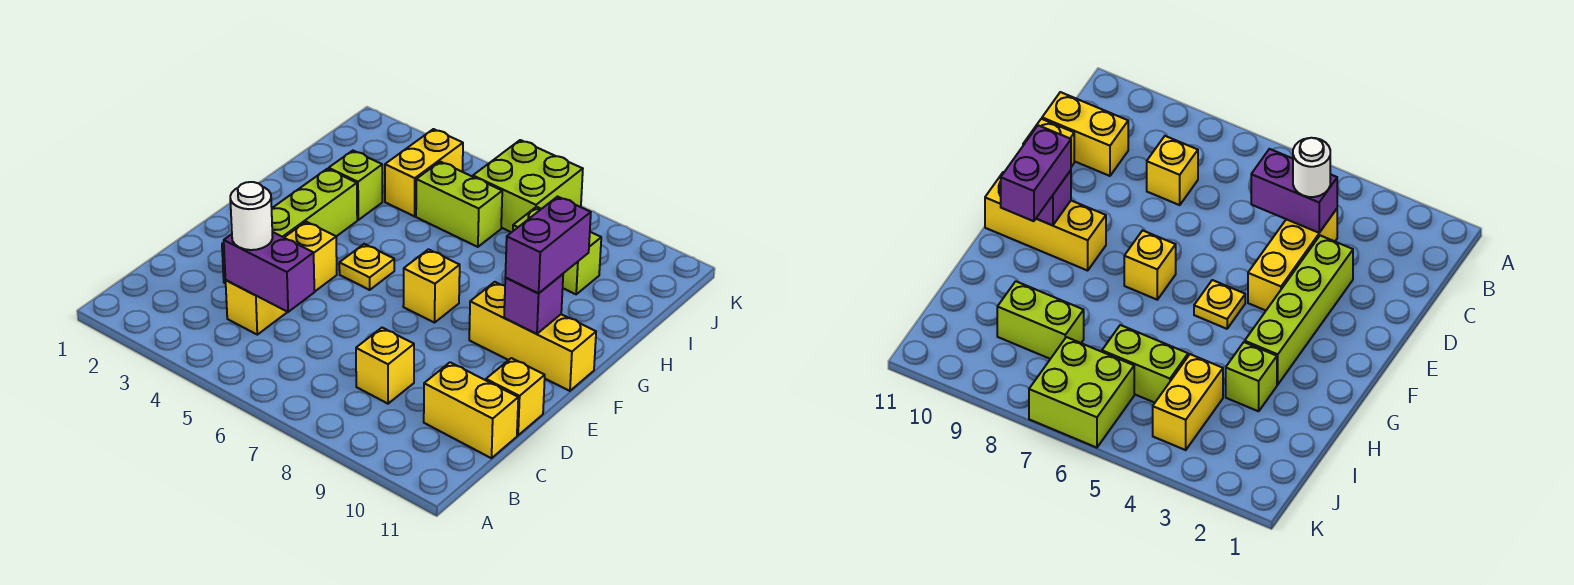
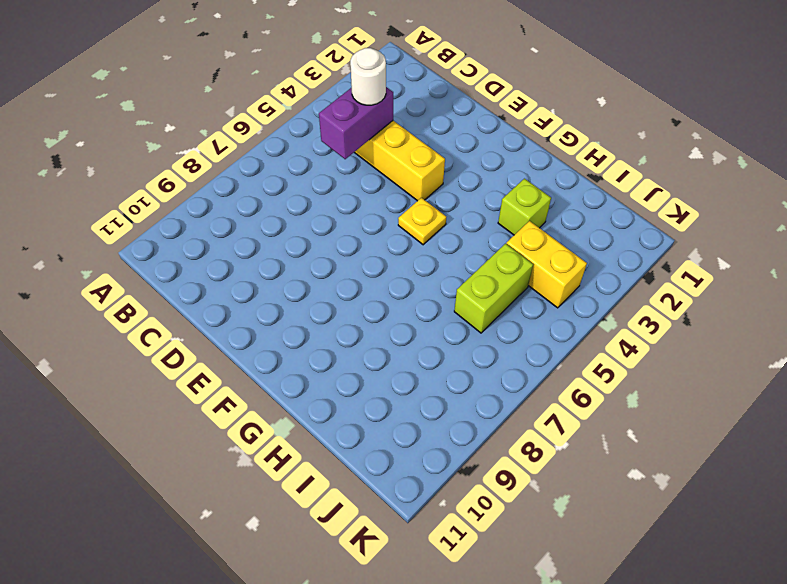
none -> yellow 1x1 brick [356,328,414,404]
none -> yellow 1x2 brick [424,362,518,458]
none -> lime 1x4 brick [222,169,357,283]

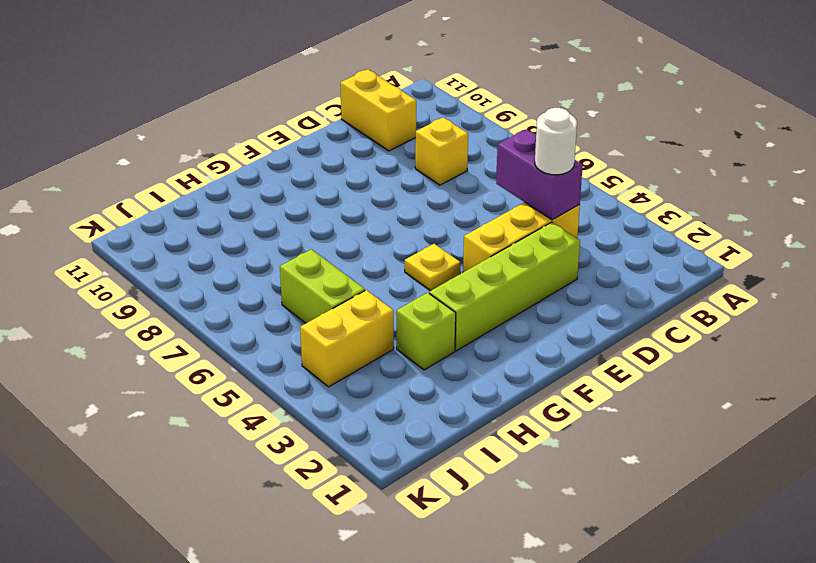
none -> yellow 1x1 brick [486,358,545,435]
none -> yellow 1x1 brick [403,249,460,323]
none -> yellow 1x3 brick [469,282,596,391]

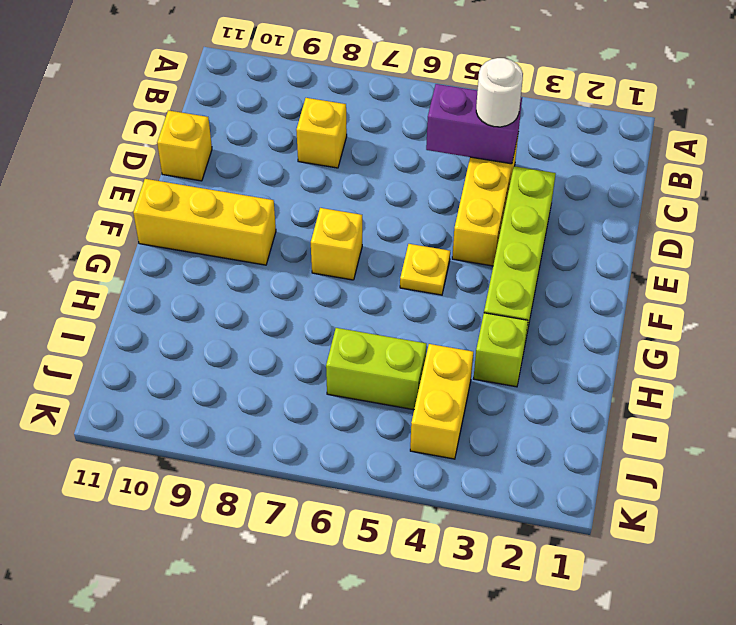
none -> yellow 1x2 brick [424,362,518,458]
none -> lime 1x2 brick [513,207,601,294]
none -> lime 2x2 brick [473,140,583,232]

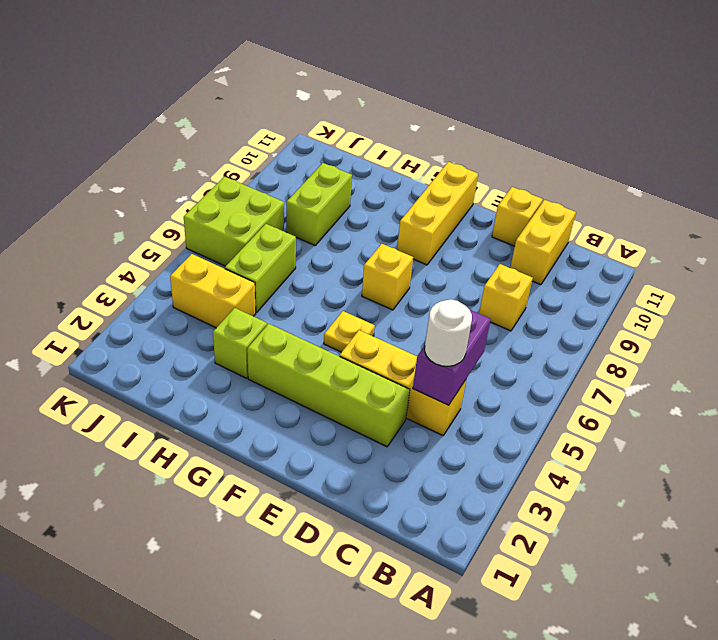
none -> purple 1x1 brick [504,274,563,334]
none -> purple 1x2 brick [505,197,591,293]

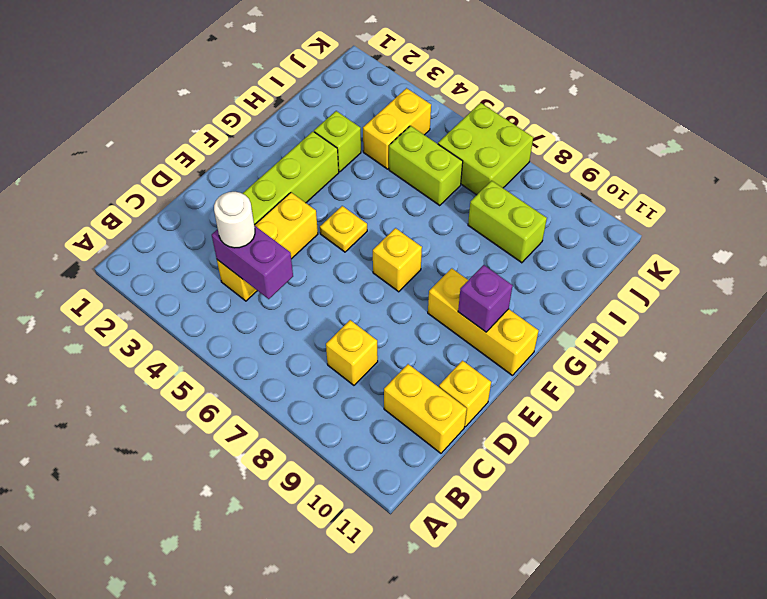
none -> purple 1x2 brick [505,197,591,293]

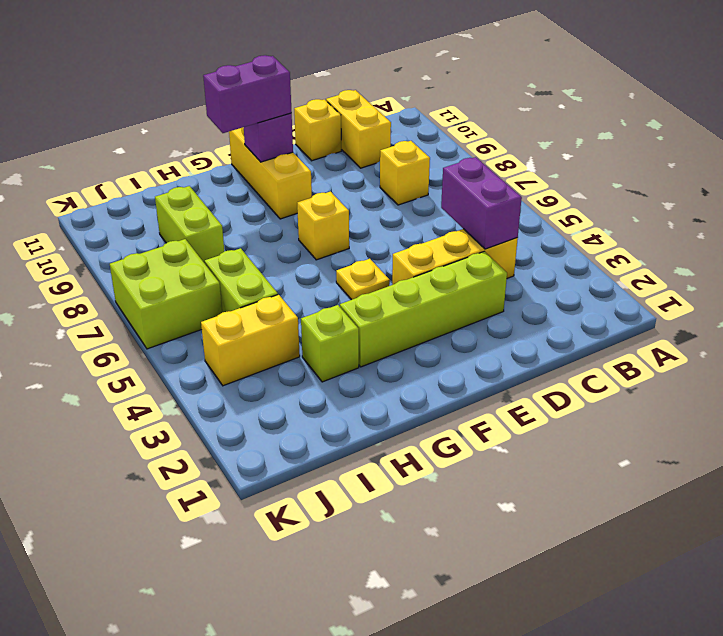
none -> white 1x1 round brick [230,182,273,250]

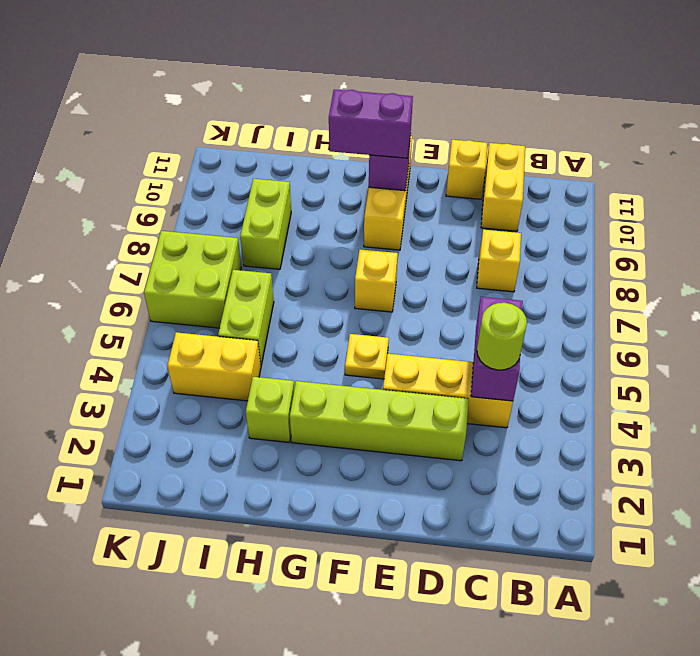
lime 1x1 round brick [477,303,527,370] -> white 1x1 round brick [230,182,273,250]

